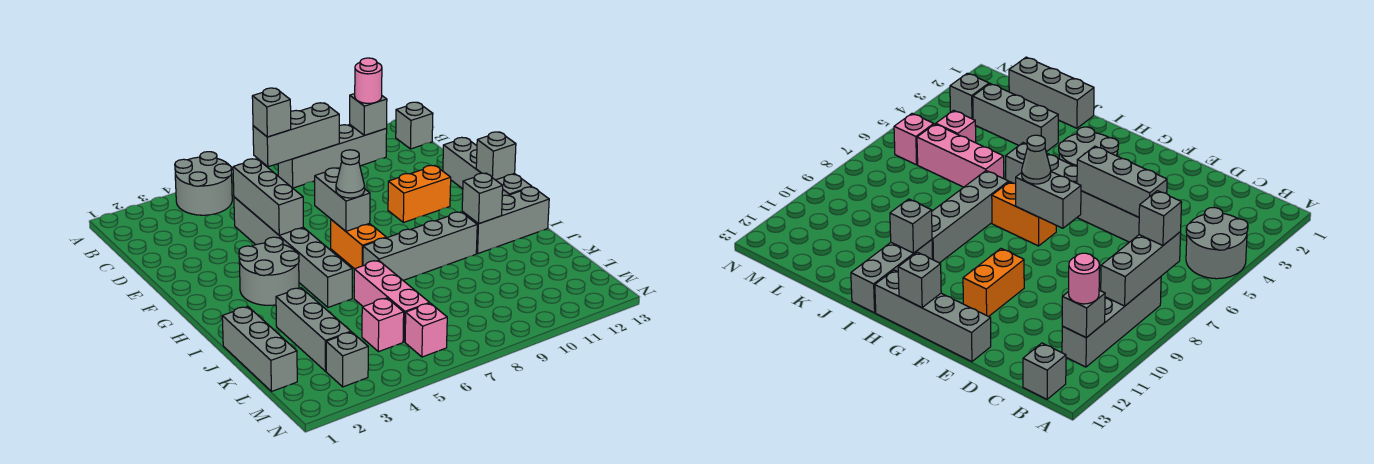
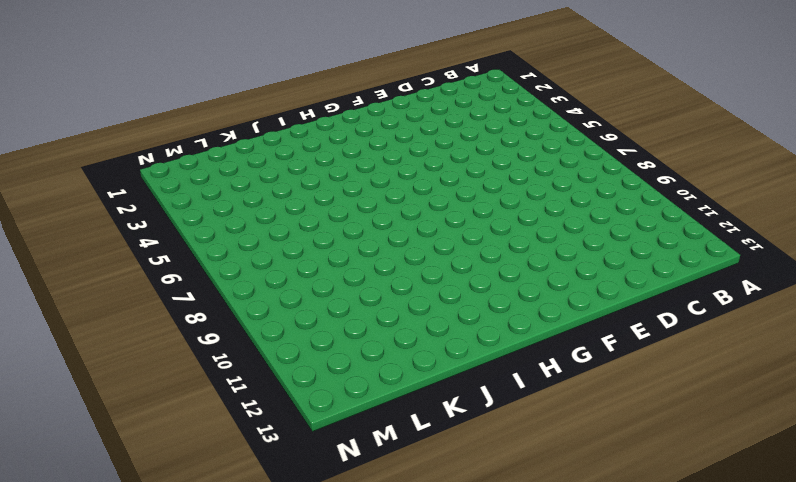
none -> grey 2x2 round brick [175,152,232,215]
none -> grey 1x4 brick [278,125,387,188]
none -> grey 1x1 brick [396,102,433,149]

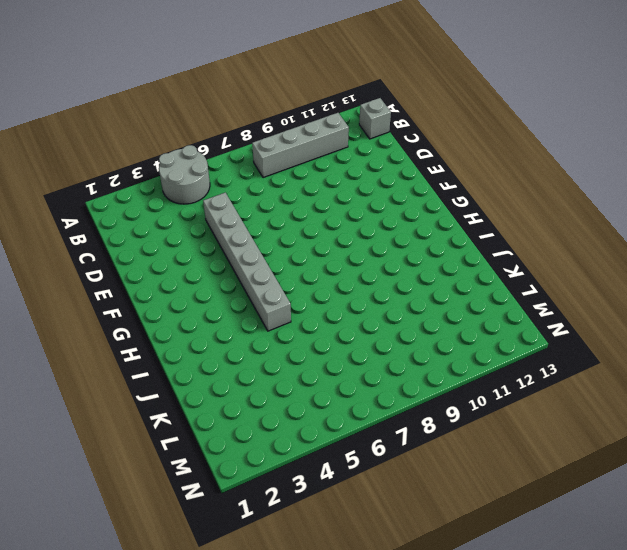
none -> grey 1x4 brick [443,137,532,196]
none -> orange 1x2 brick [388,165,451,223]
none -> grey 2x2 round brick [239,237,299,305]

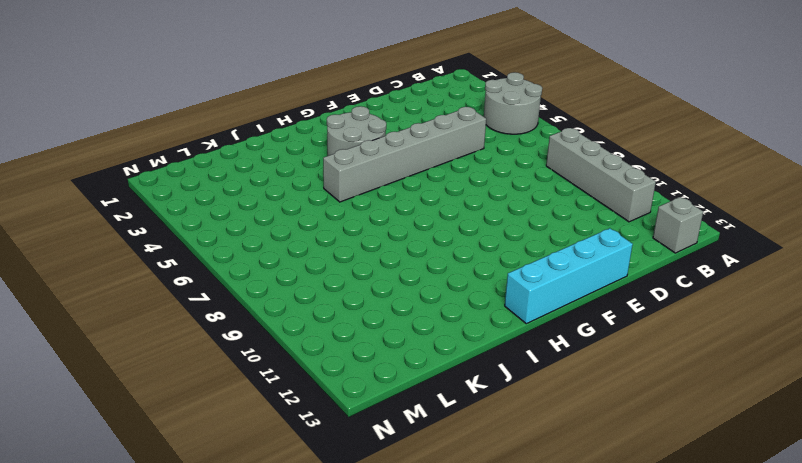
cyan 1x4 brick [505,228,633,324] -> grey 1x4 brick [443,137,532,196]
none -> orange 1x2 brick [388,165,451,223]
none -> orange 1x2 brick [331,220,386,269]
none -> grey 1x4 brick [363,212,477,280]

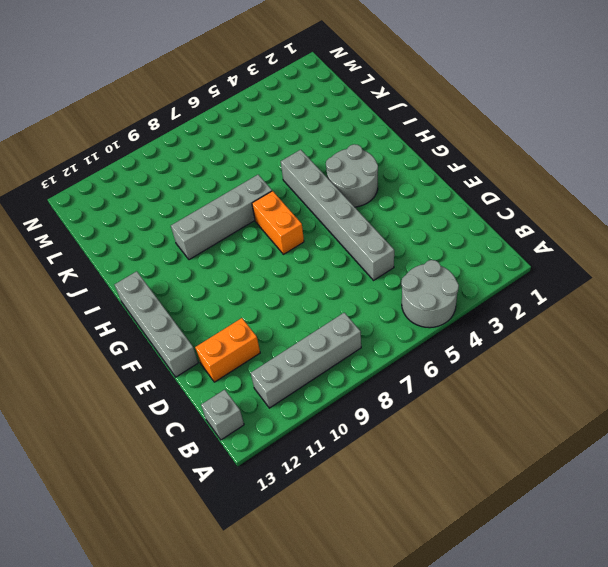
orange 1x2 brick [195,318,260,382] -> orange 1x2 brick moved to [388,165,451,223]
none -> grey 1x3 brick [462,187,549,254]
none -> grey 1x3 brick [222,307,297,392]
none -> grey 1x3 brick [276,288,351,371]

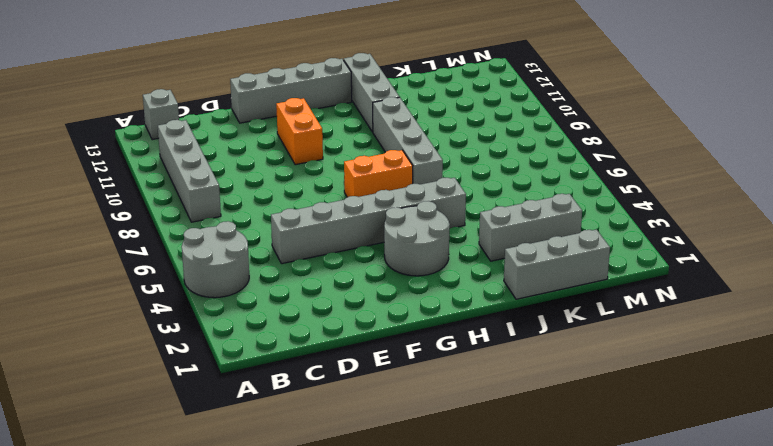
none -> pink 1x3 brick [354,260,429,342]
none -> pink 1x1 brick [362,298,404,352]
none -> grey 1x1 brick [326,332,368,387]

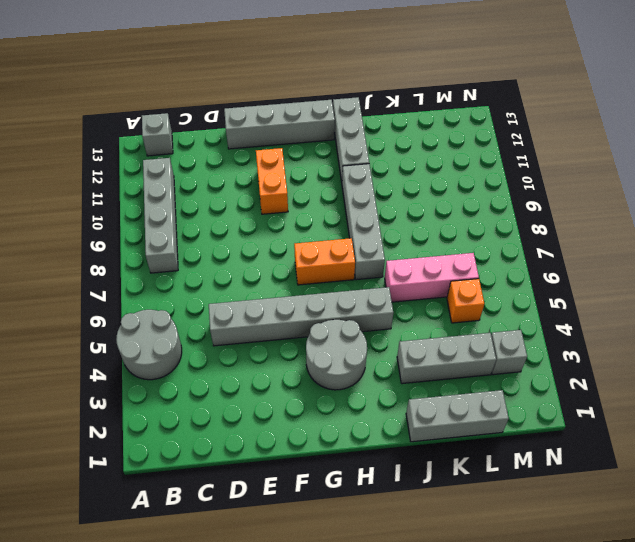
orange 1x1 brick [447,279,484,323] -> pink 1x1 brick [362,298,404,352]
none -> pink 1x1 brick [405,303,447,357]
none -> grey 1x3 brick [253,103,339,167]
none -> grey 1x1 brick [350,94,387,135]

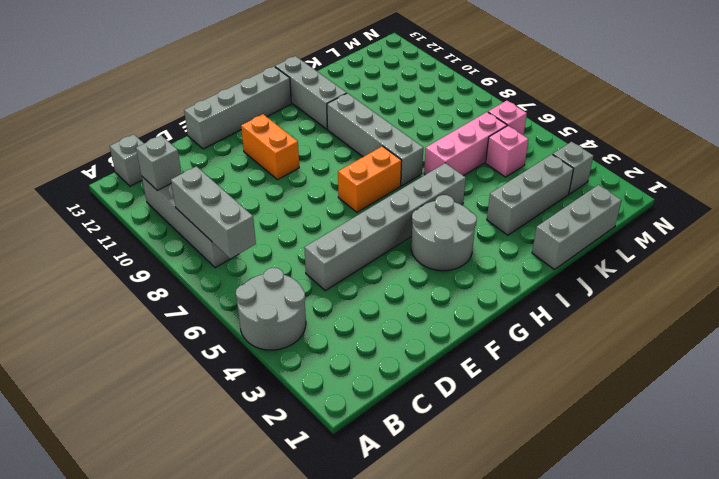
none -> grey 1x3 brick [233,159,303,235]
none -> grey 1x2 brick [315,168,370,231]
none -> grey 1x1 brick [476,132,516,180]

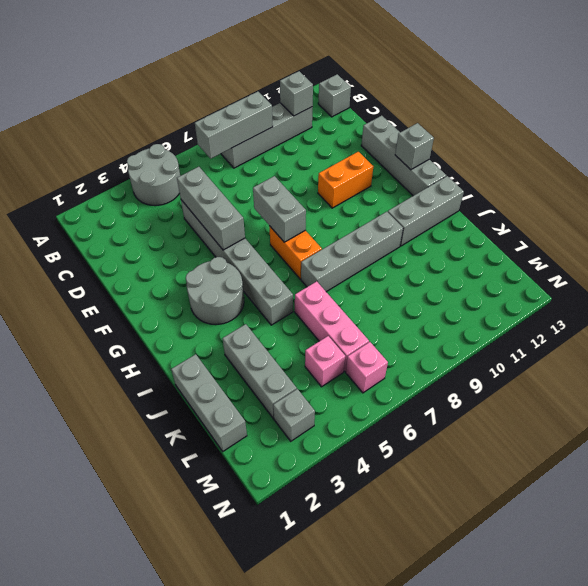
none -> grey 1x1 brick [462,173,503,224]
none -> grey 1x1 brick [252,88,291,137]
none -> pink 1x1 round brick [355,58,382,103]

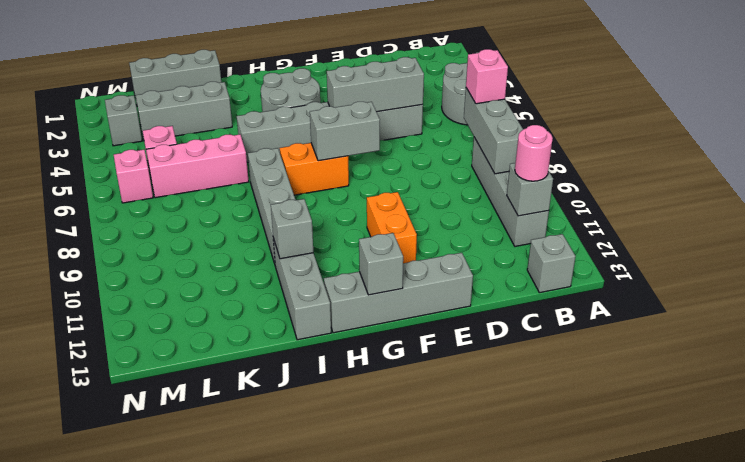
pink 1x1 brick [466,49,508,104] -> grey 1x1 brick [252,88,291,137]
none -> grey 1x1 cone [336,150,365,198]

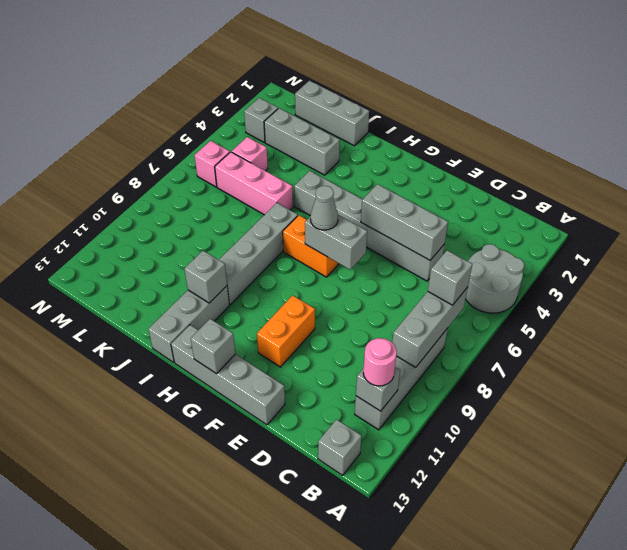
none -> grey 2x2 round brick [239,237,299,305]

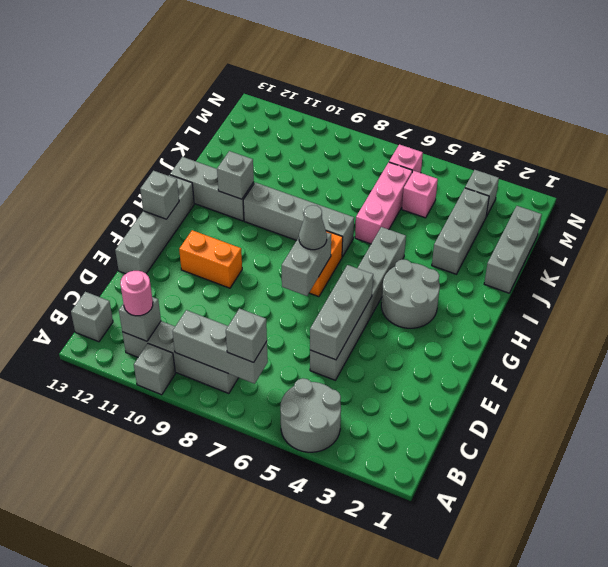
grey 1x1 brick [134,344,175,395] -> none

